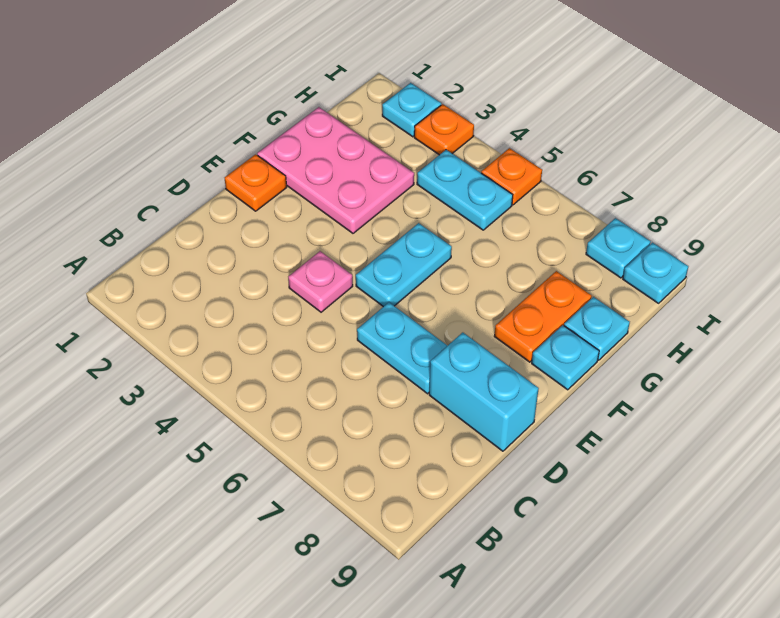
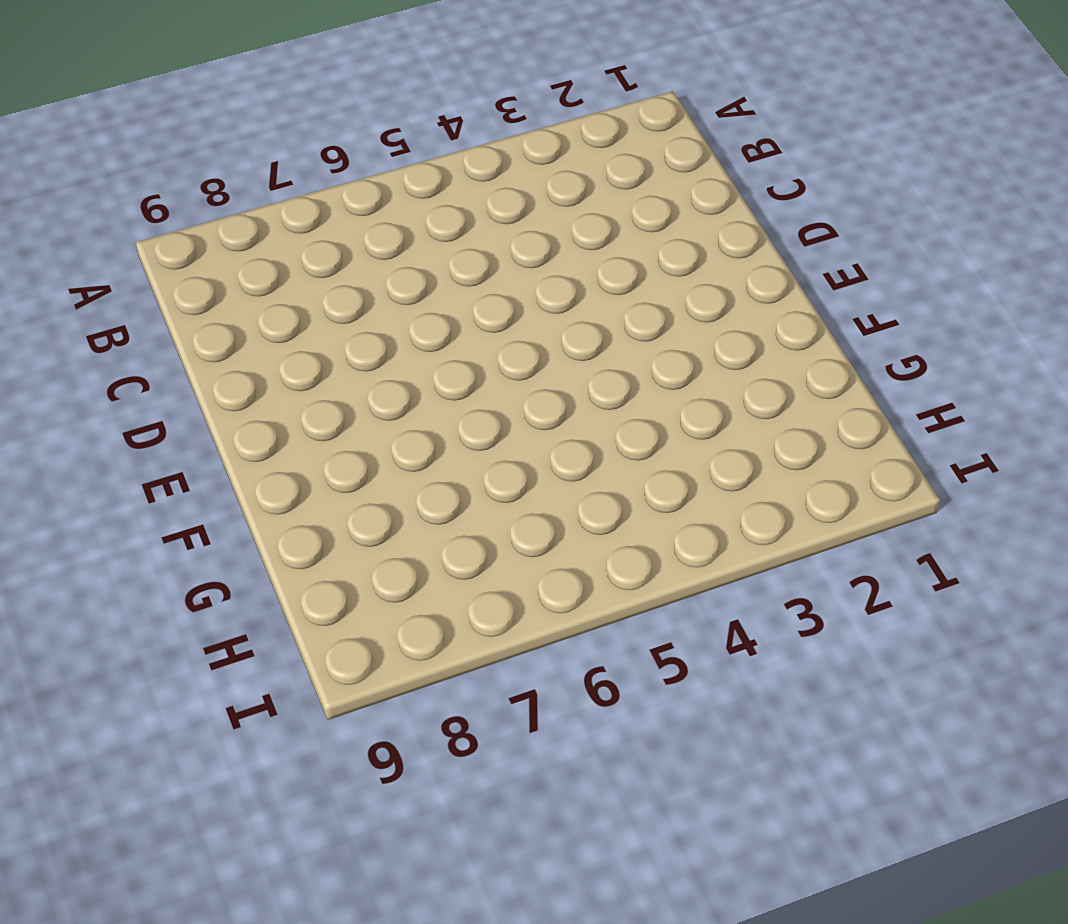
none -> pink 1x1 plate [288,251,353,312]
none -> cyan 1x2 plate [357,302,447,394]
none -> cyan 1x2 brick [429,333,539,451]

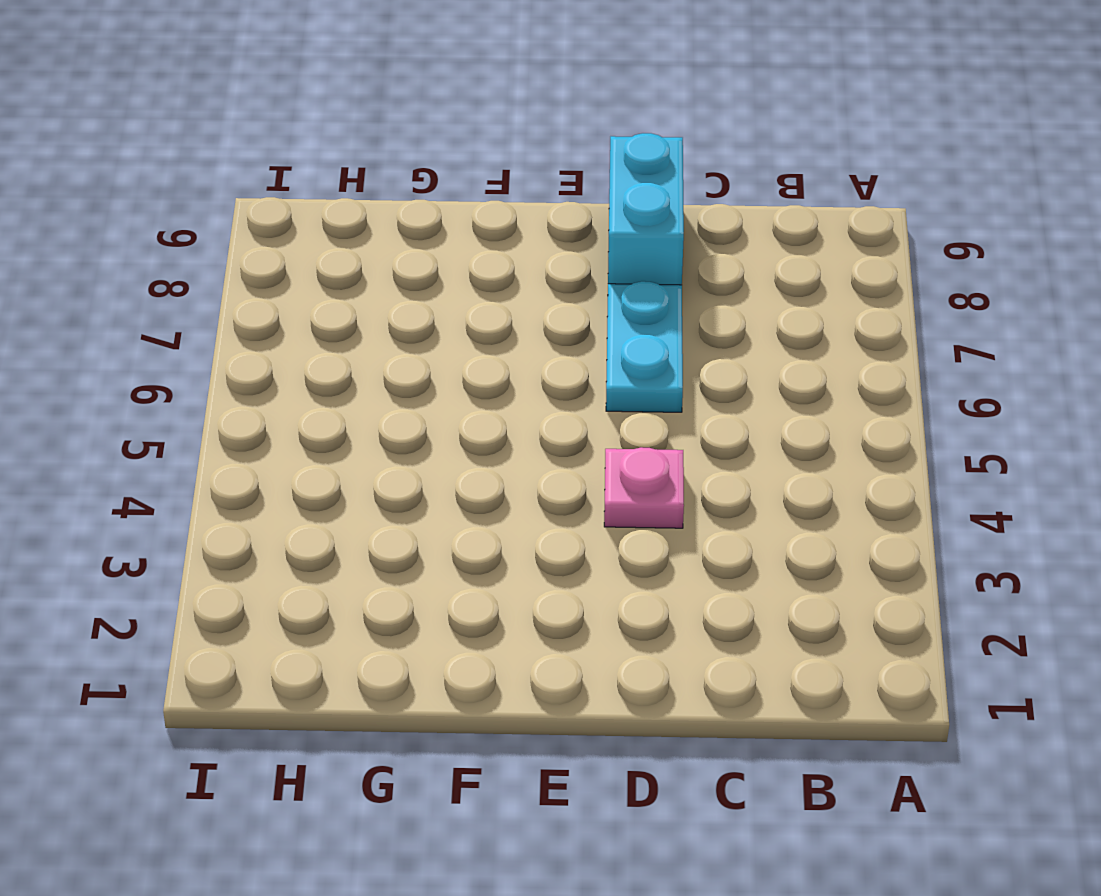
none -> orange 1x1 plate [225,154,287,211]
none -> cyan 1x2 plate [356,223,452,307]
none -> pink 2x3 plate [257,107,414,233]

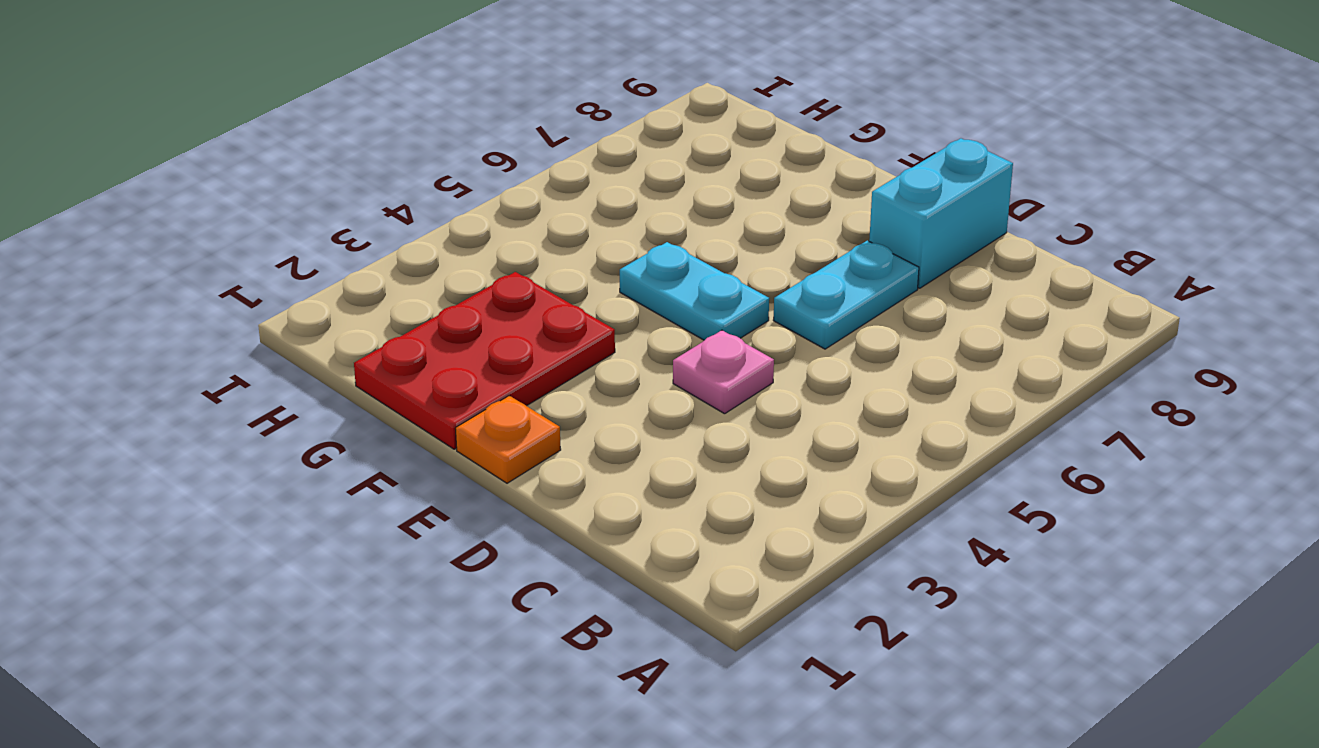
red 2x3 plate [354,272,615,449] -> pink 2x3 plate [257,107,414,233]
none -> orange 1x2 plate [494,271,592,362]
none -> cyan 1x1 plate [532,325,599,390]
none -> cyan 1x1 plate [564,297,630,360]

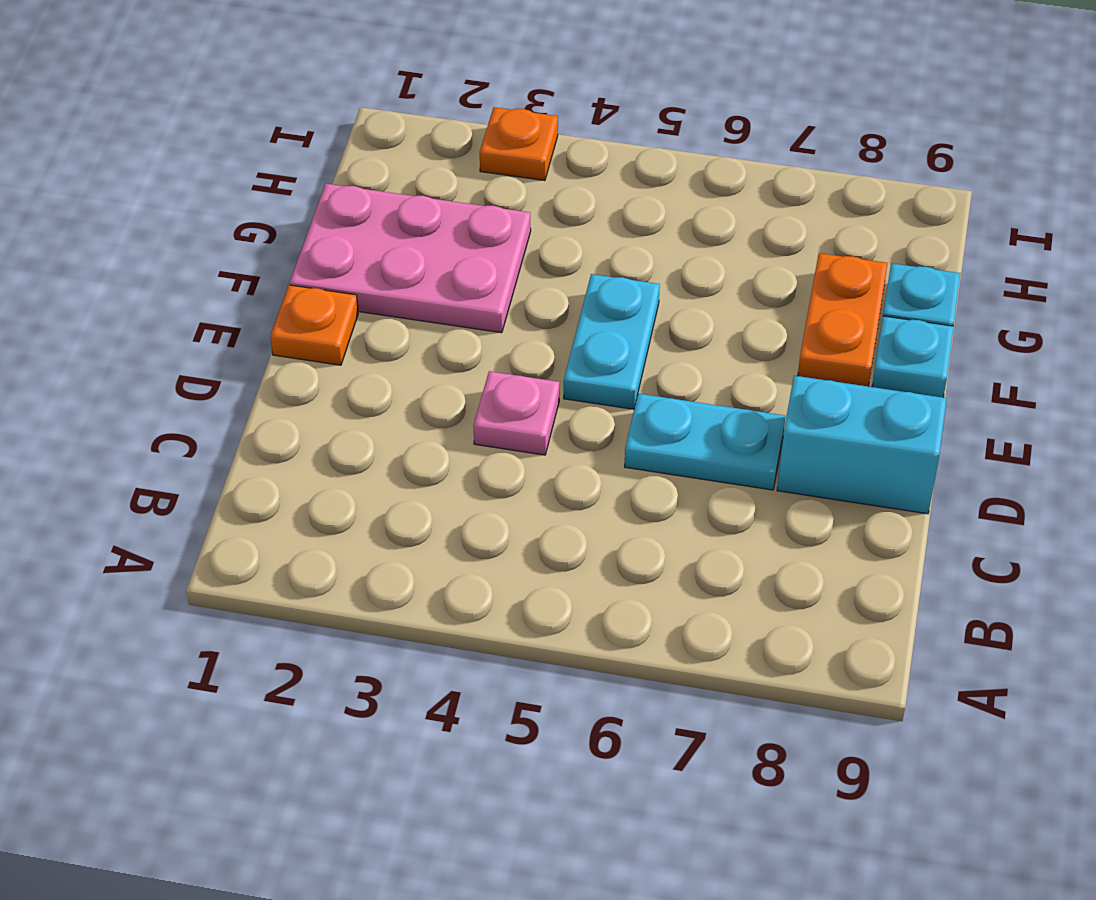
none -> cyan 1x2 plate [417,150,513,230]
none -> cyan 1x1 plate [382,83,441,137]
none -> orange 1x1 plate [481,148,542,205]

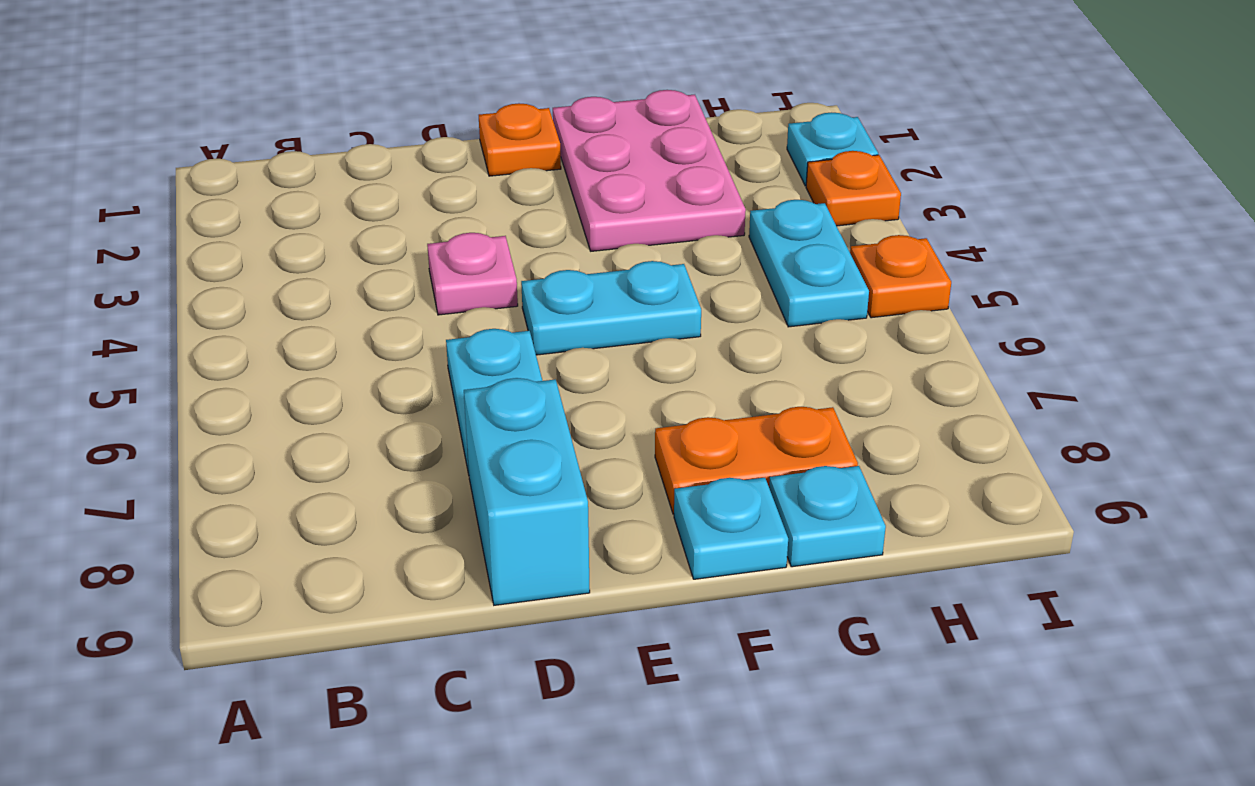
none -> cyan 1x1 plate [586,218,651,278]
none -> cyan 1x1 plate [623,243,688,303]

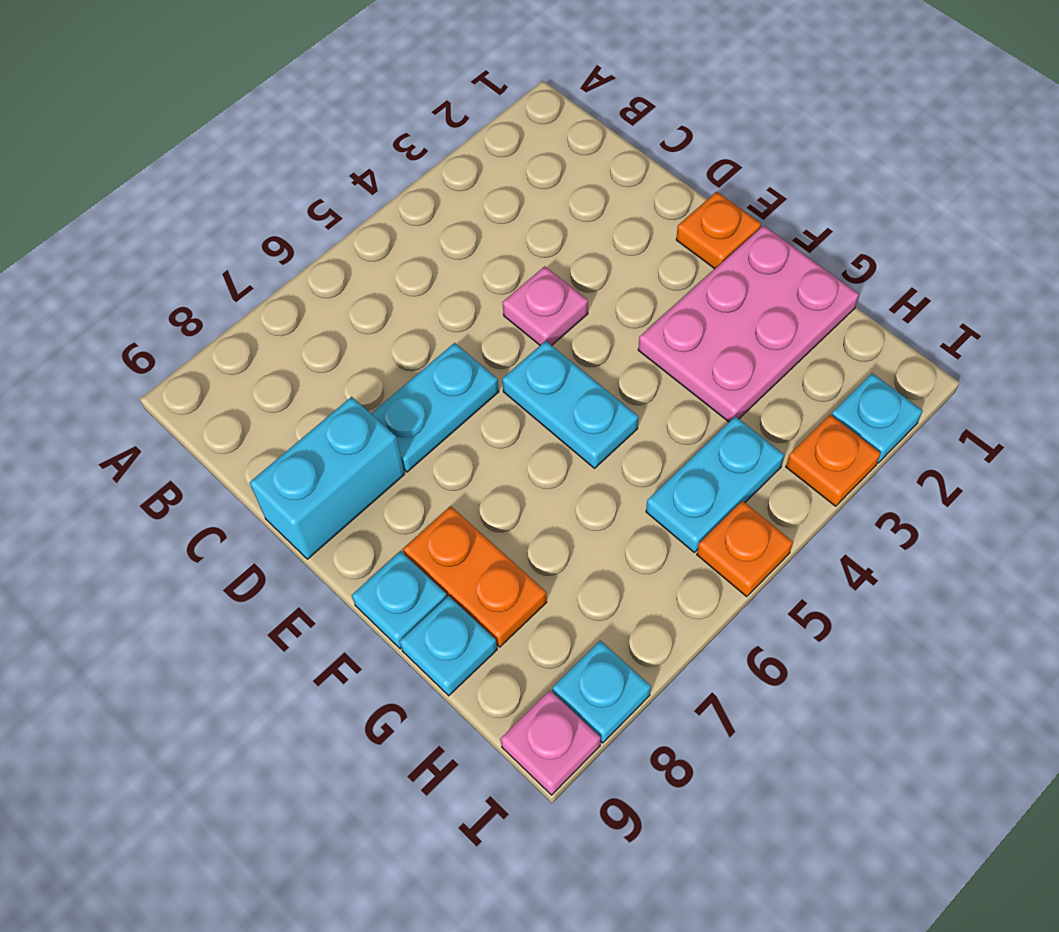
pink 1x1 plate [500,690,601,795] -> cyan 1x1 plate [623,243,688,303]

